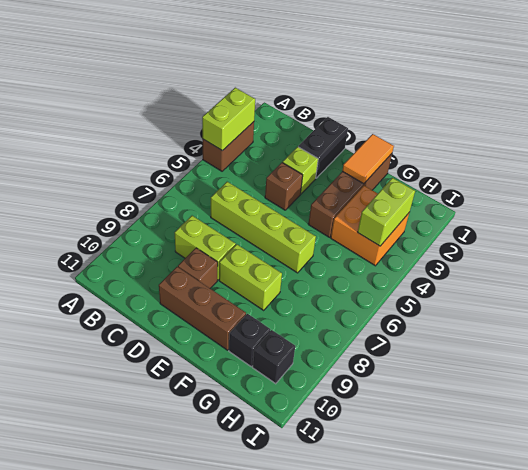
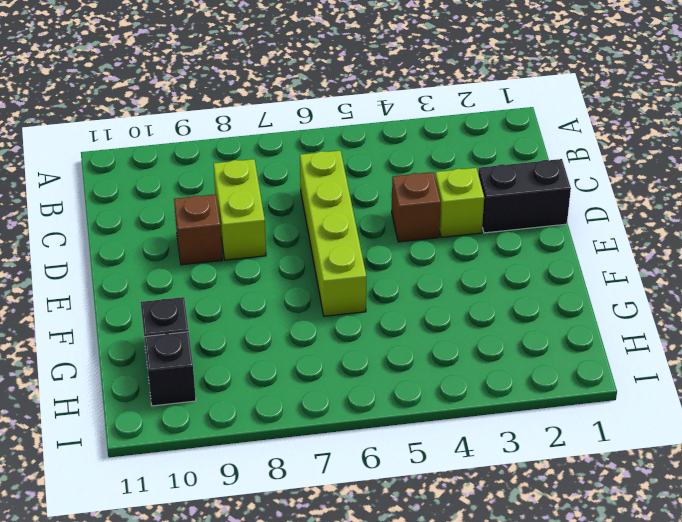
none -> brown 1x2 brick [203,122,254,171]
none -> brown 1x3 brick [159,267,246,350]
none -> lime 1x2 brick [219,244,282,310]

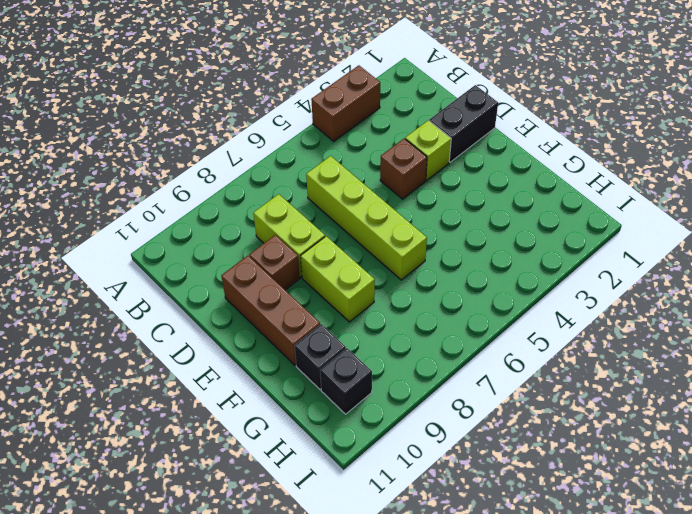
none -> brown 1x4 brick [308,154,392,237]
none -> orange 2x2 brick [331,186,409,266]
none -> lime 1x2 brick [202,88,255,151]

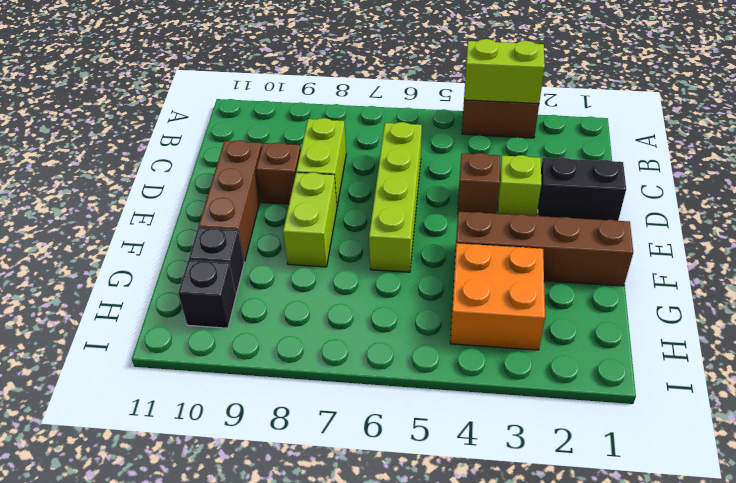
none -> orange 1x2 tile [342,134,394,184]
none -> lime 1x2 brick [358,178,415,246]

